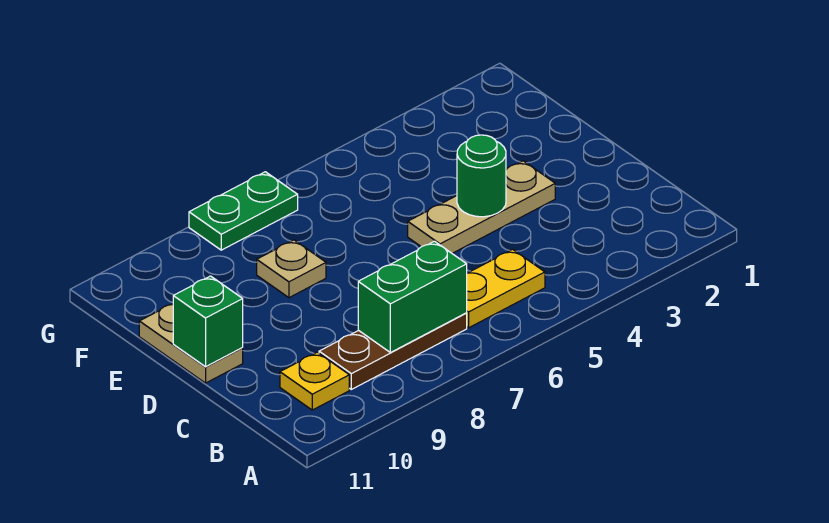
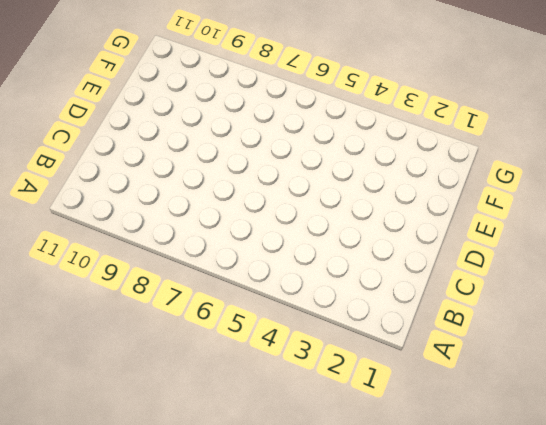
none -> yellow 1x2 plate [467,249,545,328]
none -> brown 1x3 plate [319,313,467,389]

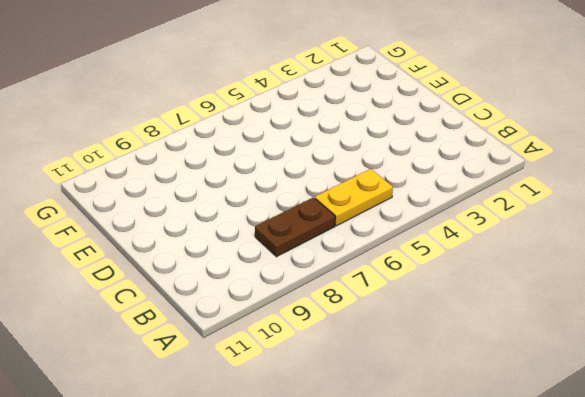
brown 1x2 plate [255,197,335,257] -> brown 1x3 plate [319,313,467,389]
none -> yellow 1x1 plate [280,352,349,410]
none -> tan 1x3 plate [408,161,555,253]

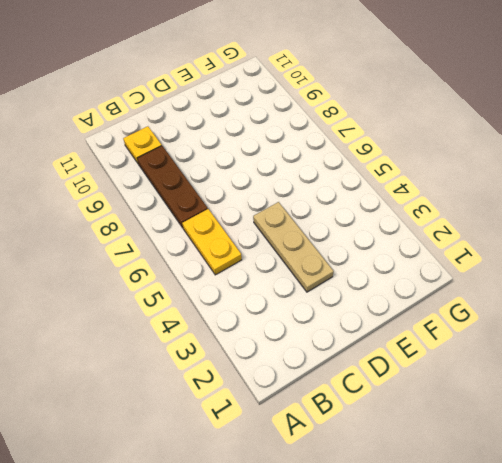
none -> tan 1x2 plate [139,304,243,383]
none -> tan 1x1 plate [257,240,326,298]

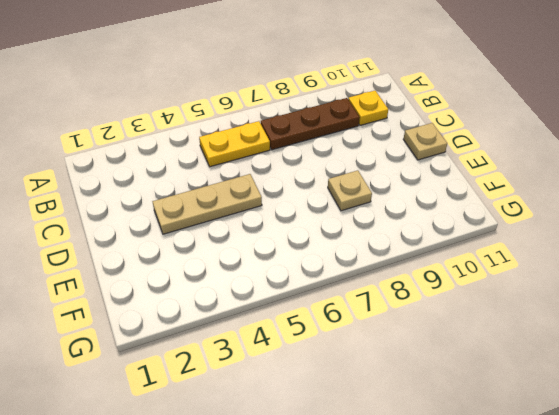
tan 1x1 plate [403,123,447,160] -> tan 1x2 plate [139,304,243,383]
none -> green 1x2 plate [189,172,298,250]
none -> green 1x2 brick [358,241,467,353]

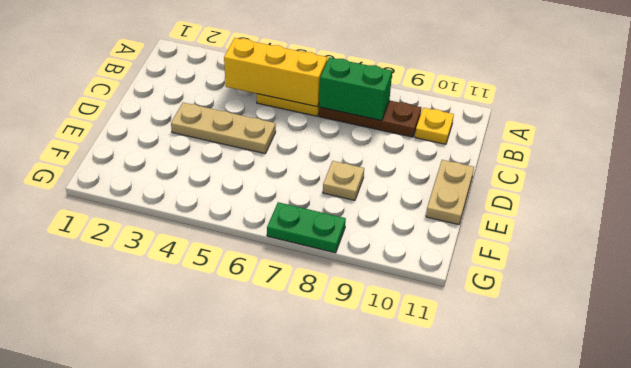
yellow 1x3 brick [224,38,328,107] -> none
none -> green 1x1 round brick [457,135,506,217]
none -> green 1x1 brick [173,276,243,367]

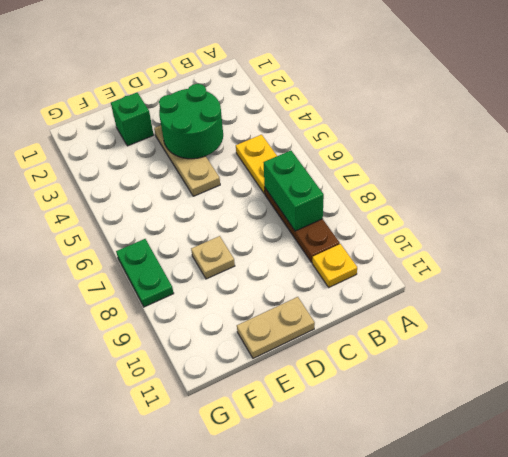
green 2x2 round brick [159,84,223,159] -> green 1x1 round brick [457,135,506,217]
green 1x1 brick [111,93,154,146] -> green 1x1 brick moved to [173,276,243,367]

